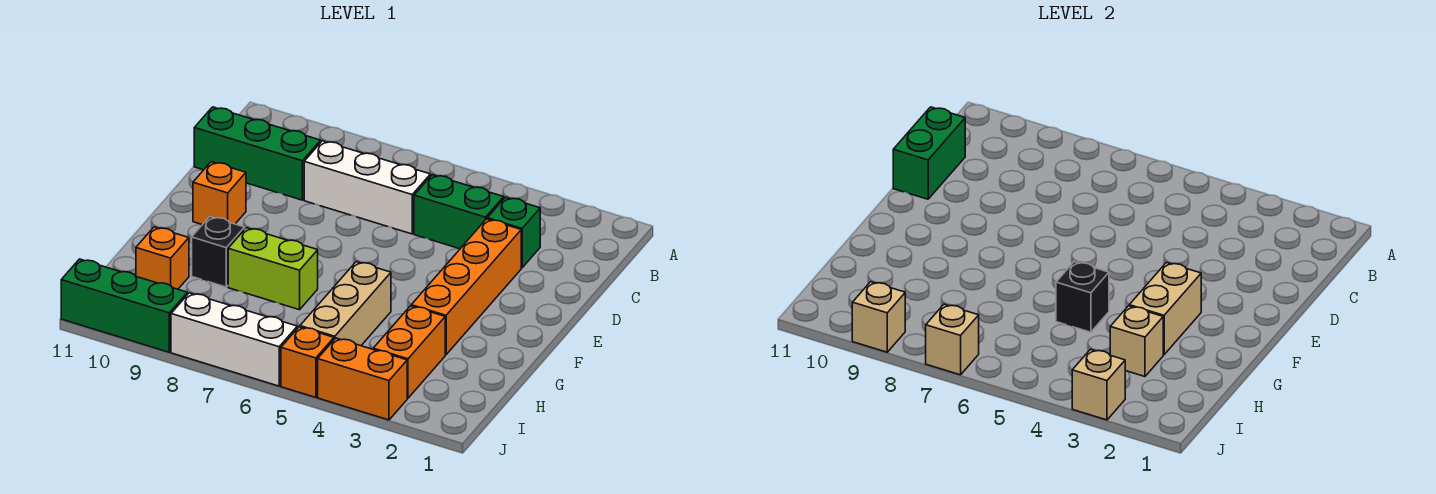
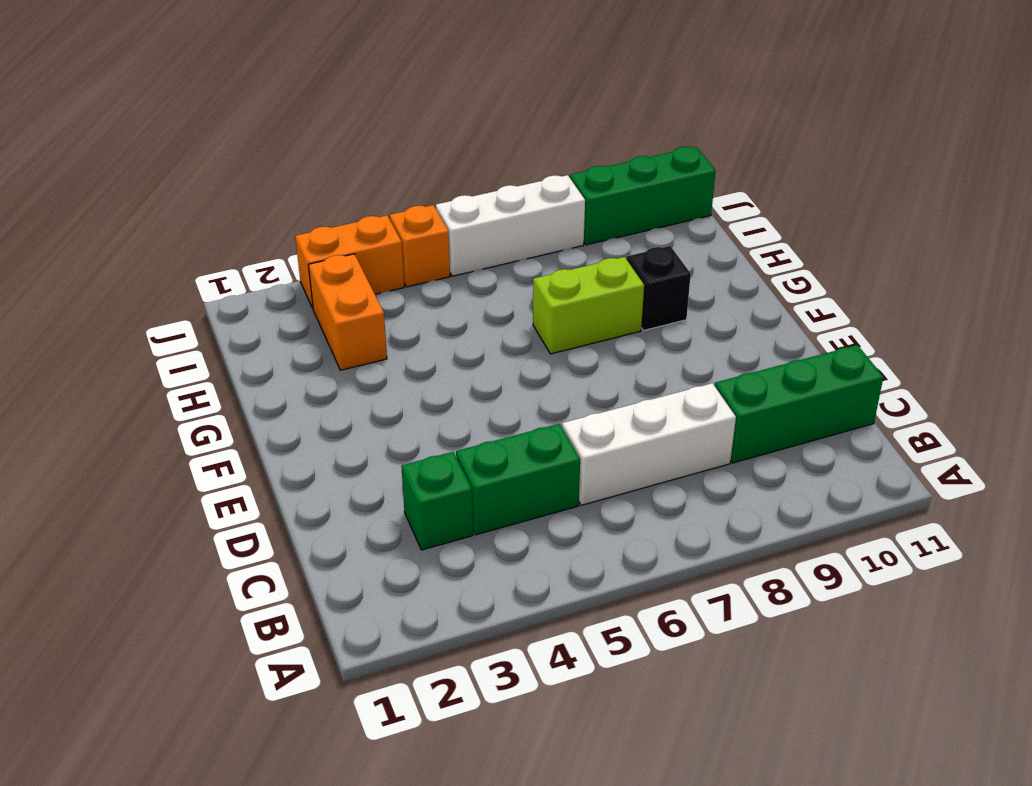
none -> orange 1x4 brick [411,219,521,355]
none -> orange 1x1 brick [193,162,246,225]
none -> tan 1x3 brick [300,262,391,346]

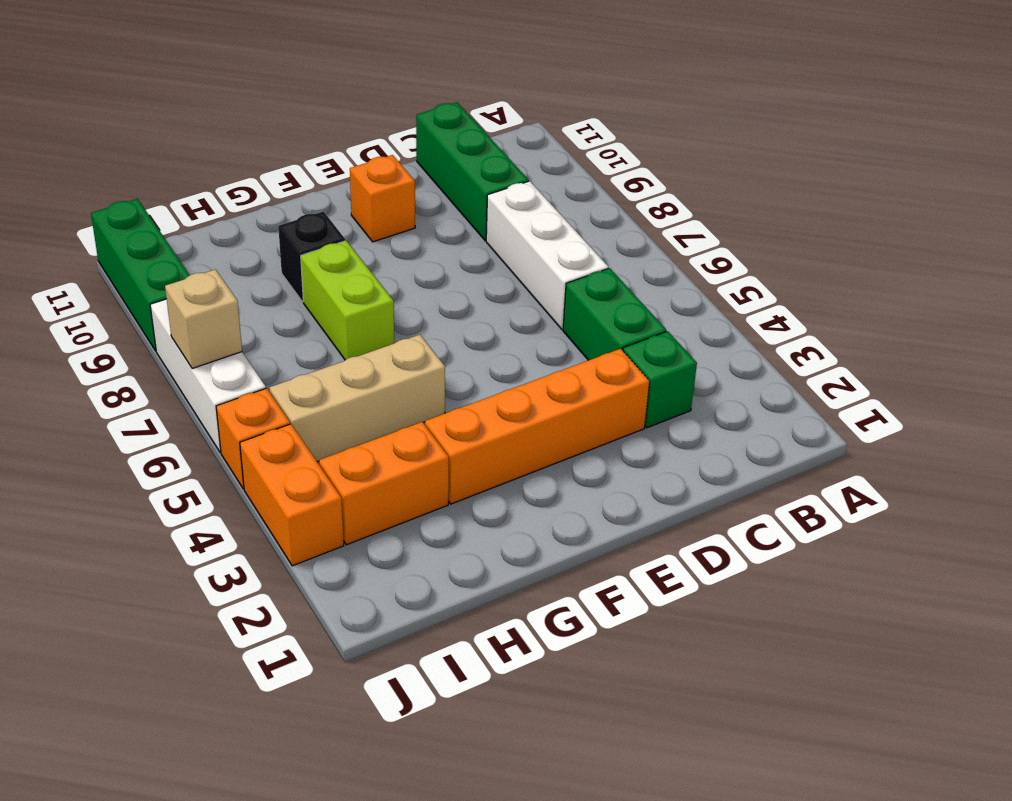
none -> orange 1x1 brick [136,227,189,289]
none -> green 1x2 brick [893,107,965,199]
none -> tan 1x2 brick [1129,262,1201,355]

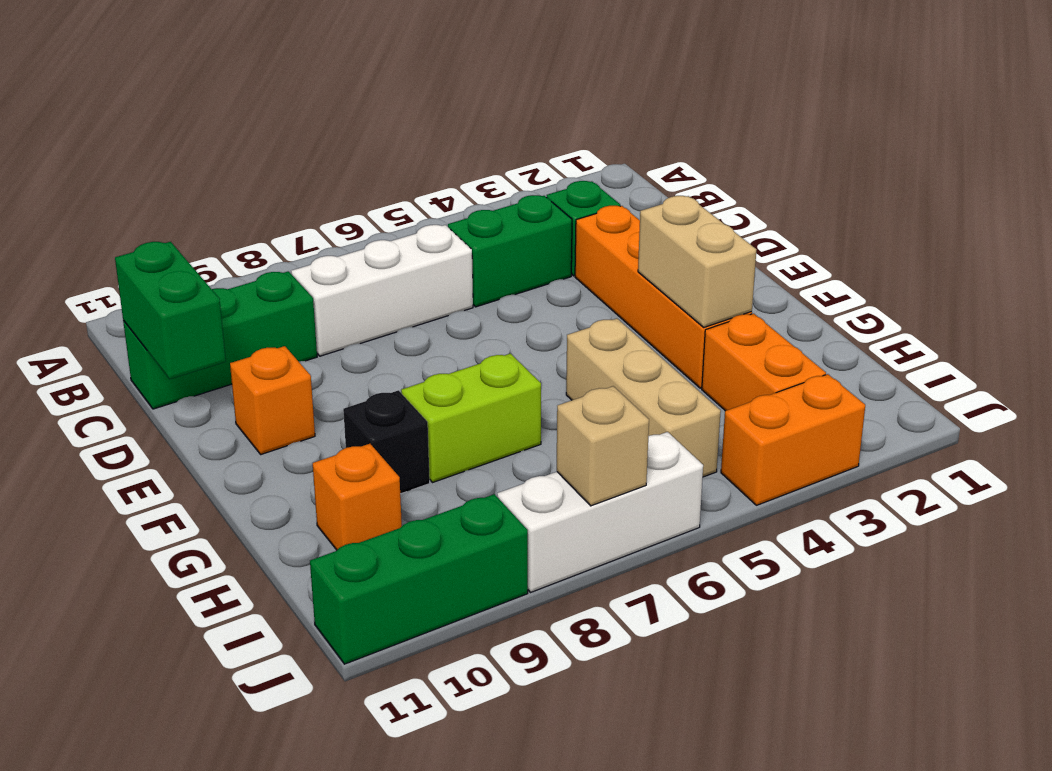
none -> orange 1x1 brick [281,327,334,397]
none -> black 1x1 brick [1056,262,1109,332]
none -> tan 1x1 brick [1110,306,1163,376]

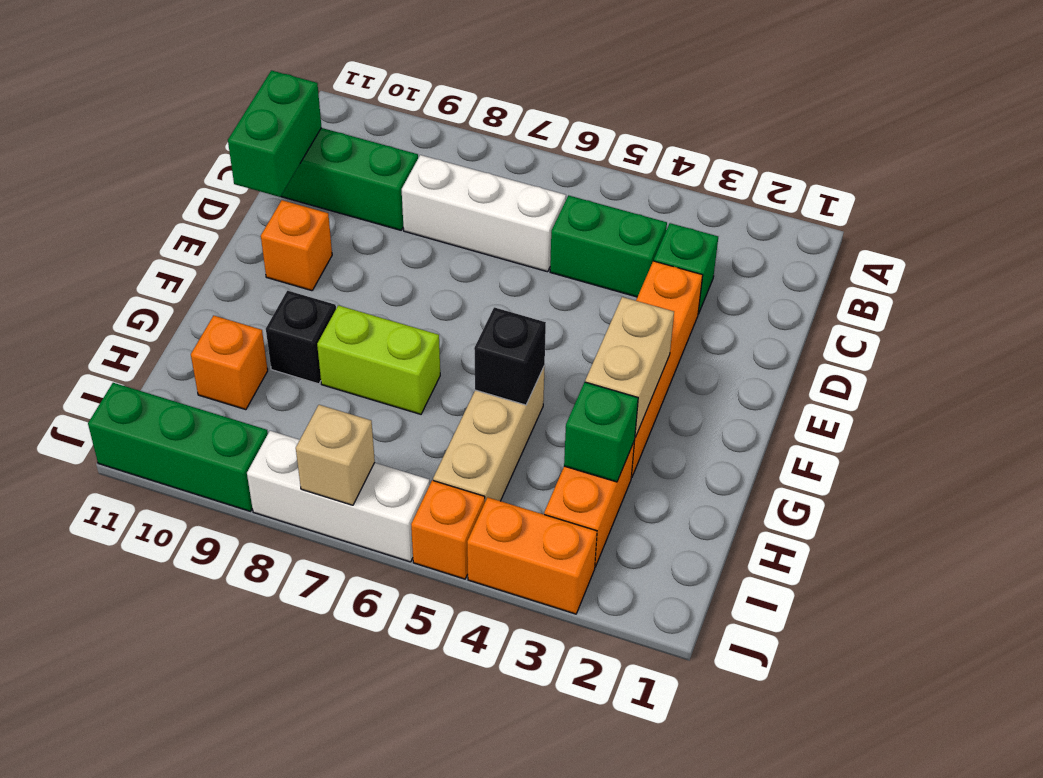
green 1x1 brick [564,382,638,482] -> tan 1x1 brick [1110,306,1163,376]
none -> tan 1x1 brick [1072,349,1125,420]
none -> tan 1x1 brick [852,282,905,352]

